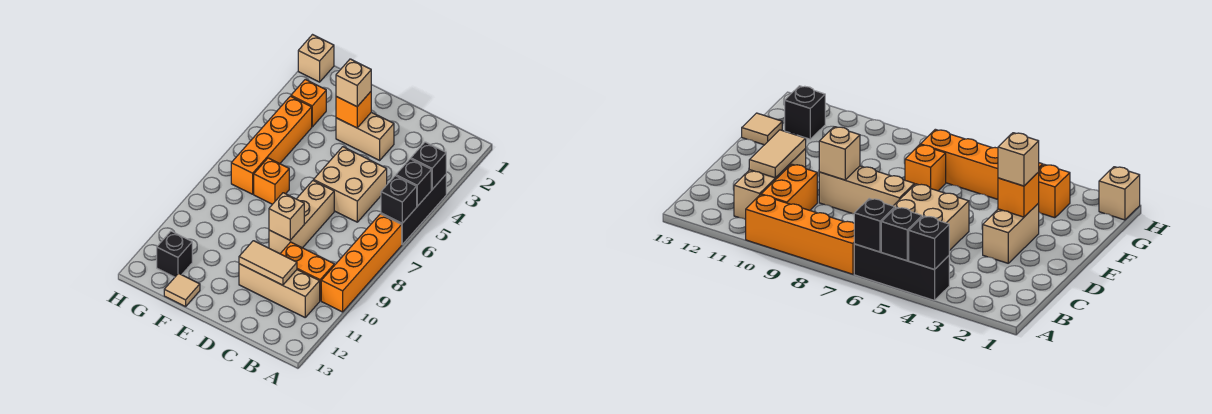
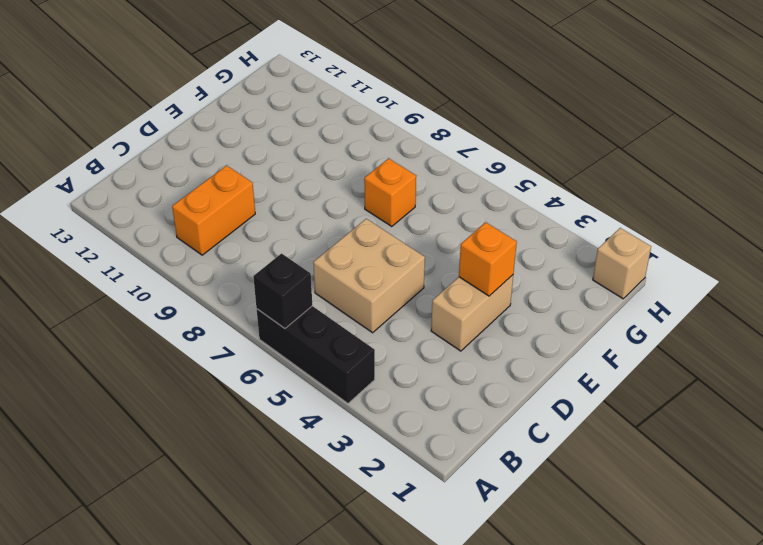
none -> orange 1x4 brick [321,214,402,312]
none -> tan 1x3 brick [239,264,320,317]
none -> tan 1x3 brick [269,180,334,254]

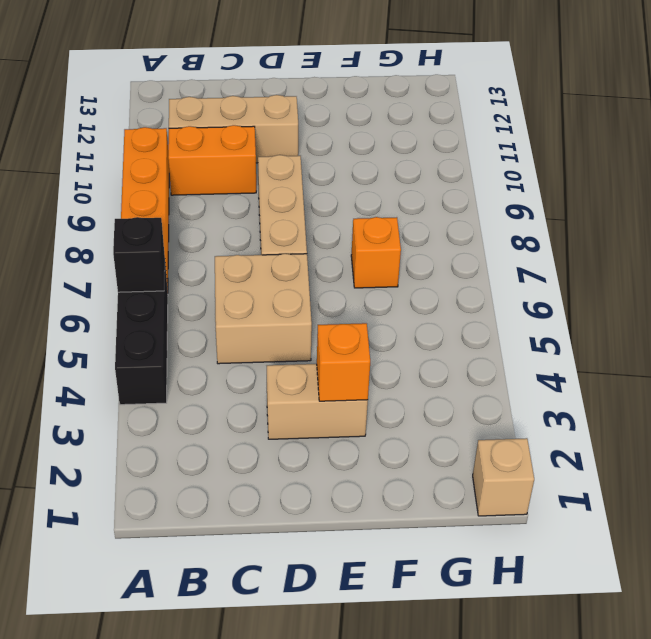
none -> tan 1x1 tile [164,273,200,307]
none -> orange 1x1 brick [291,79,326,127]
none -> orange 1x4 brick [231,96,312,194]

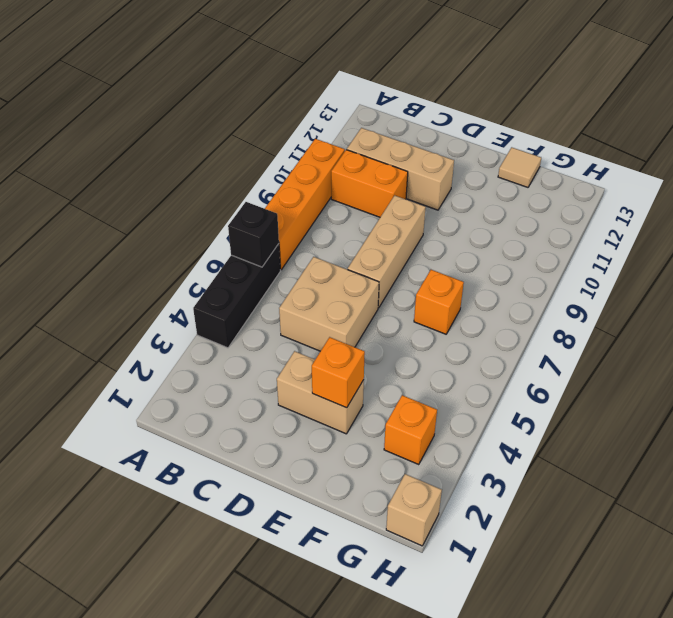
none -> orange 1x4 brick [231,96,312,194]
none -> black 1x1 brick [157,231,192,277]
none -> black 1x1 brick [411,142,446,189]

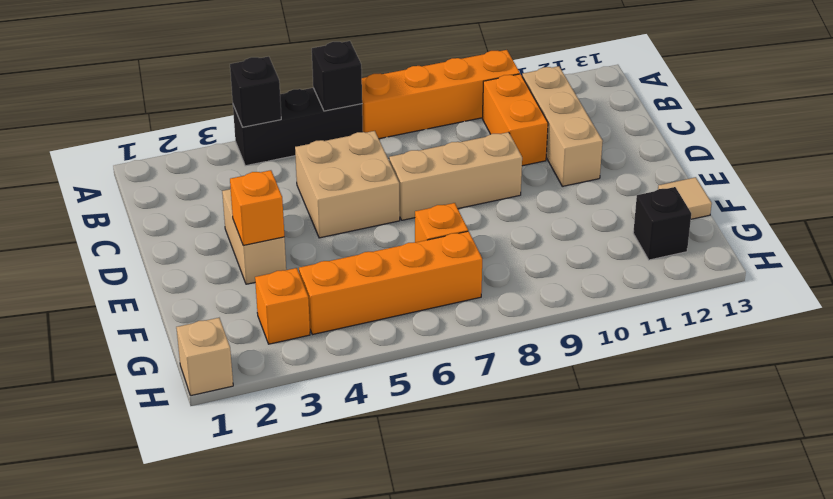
none -> black 1x1 brick [396,159,431,206]
none -> tan 1x2 tile [239,241,297,285]
none -> tan 1x1 brick [269,193,304,240]

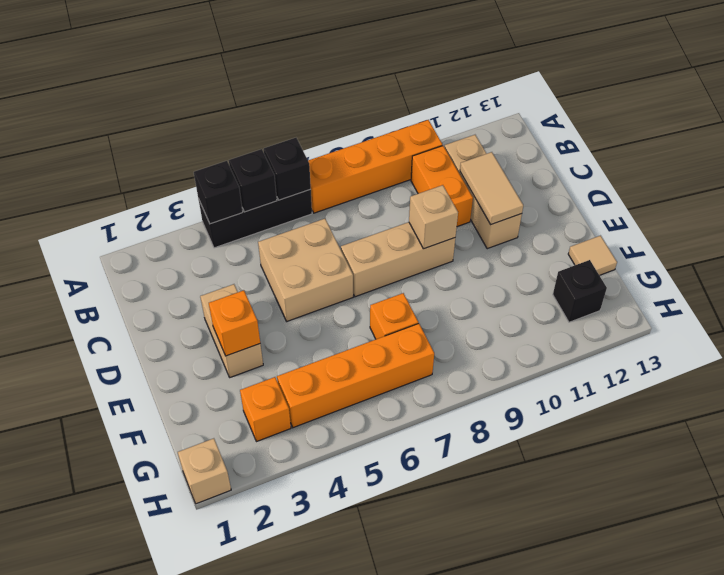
none -> tan 1x1 brick [336,59,371,107]

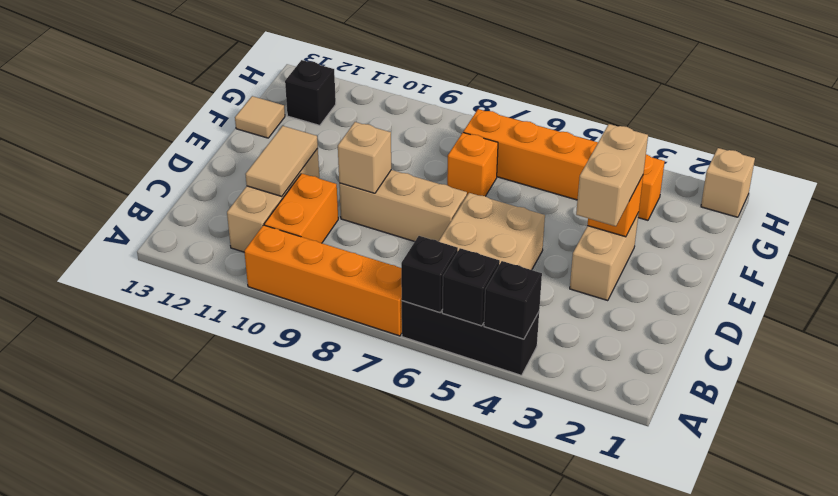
tan 1x2 brick [576,124,648,226] -> tan 1x1 brick [336,59,371,107]

